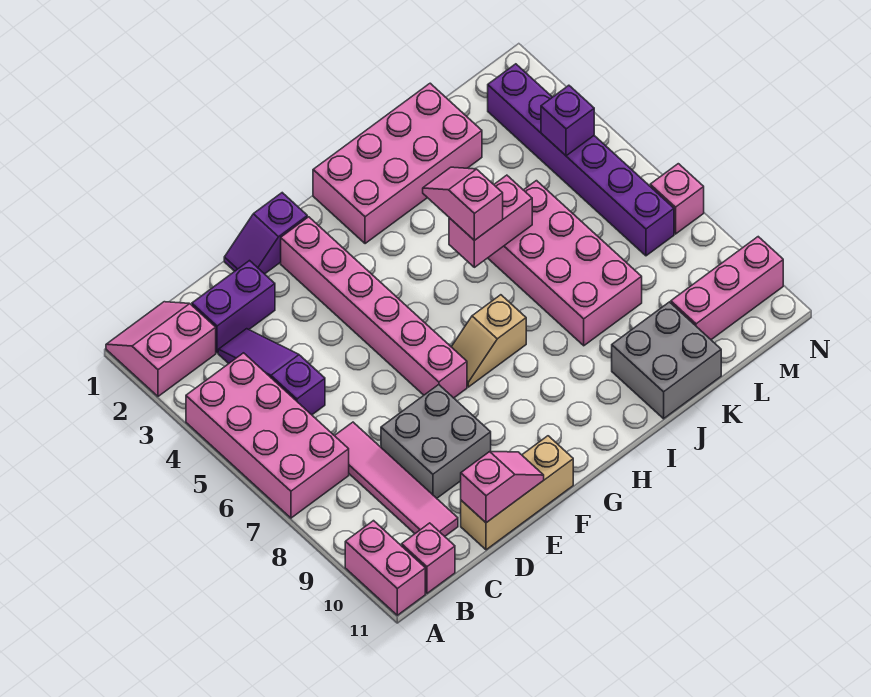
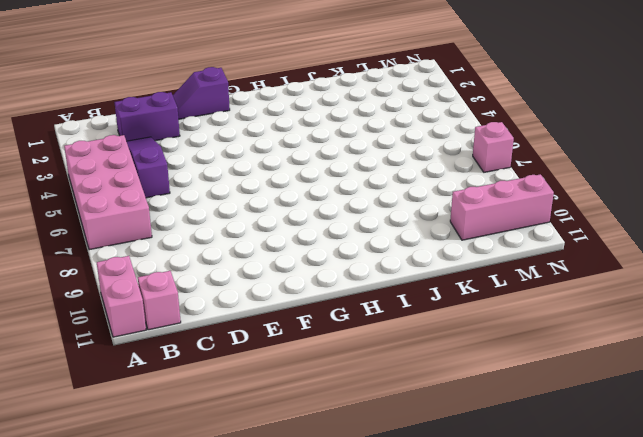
none -> pink 2x2 slope [106,302,216,396]
none -> pink 1x4 tile [335,422,458,536]
none -> grey 2x2 brick [381,385,491,498]

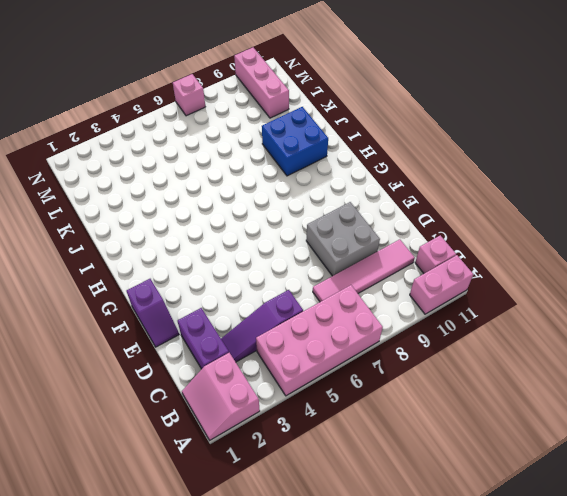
blue 2x2 brick [262,107,328,176] -> grey 2x2 brick [612,302,721,419]
none -> tan 1x3 brick [461,436,573,550]
none -> pink 1x6 brick [281,217,467,398]
none -> tan 1x2 slope [452,295,526,387]

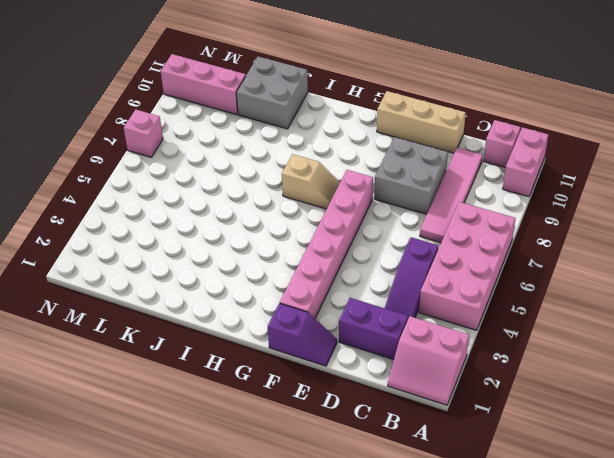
none -> pink 2x4 brick [313,83,482,244]
none -> pink 2x4 brick [488,181,642,346]
none -> purple 1x6 brick [488,64,674,256]

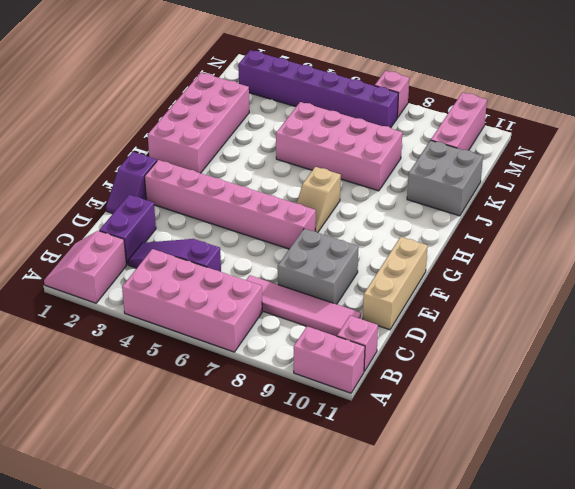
none -> pink 1x2 slope [461,451,544,523]
none -> pink 1x2 brick [449,175,532,267]
none -> purple 1x1 brick [541,85,594,156]

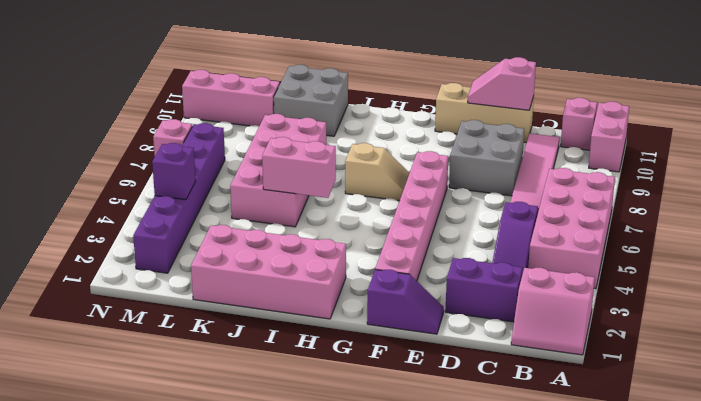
none -> pink 1x2 slope [423,167,503,240]

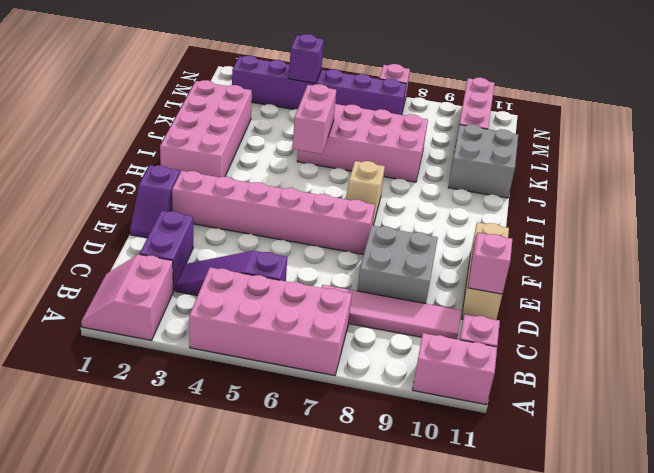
none -> pink 1x2 slope [423,167,503,240]

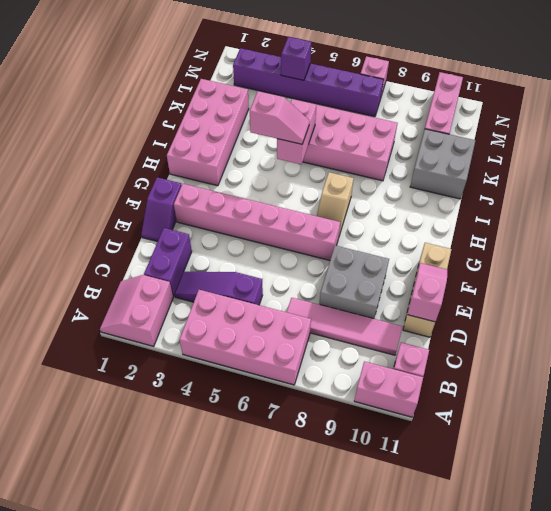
pink 1x2 slope [250,91,310,144] -> pink 1x2 slope turned to [423,167,503,240]

